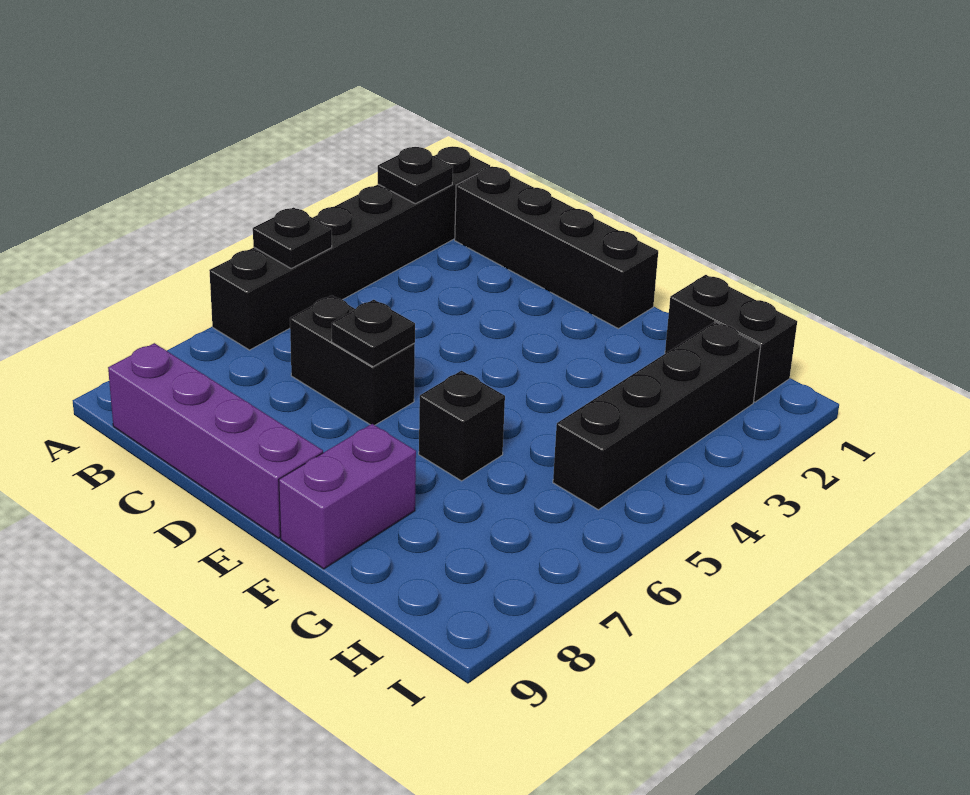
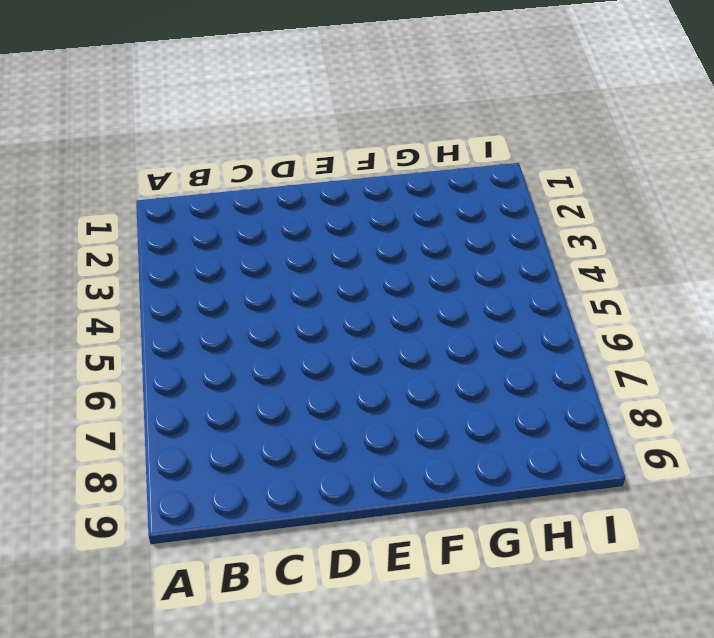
none -> black 1x6 brick [209,147,490,350]
none -> black 1x4 brick [455,166,658,329]

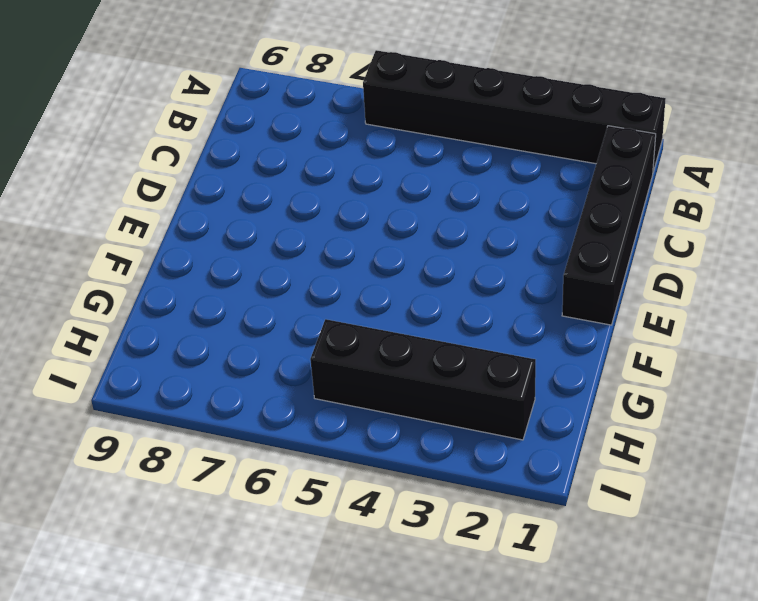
none -> purple 1x4 brick [108,343,323,538]
none -> black 1x2 brick [290,295,415,425]

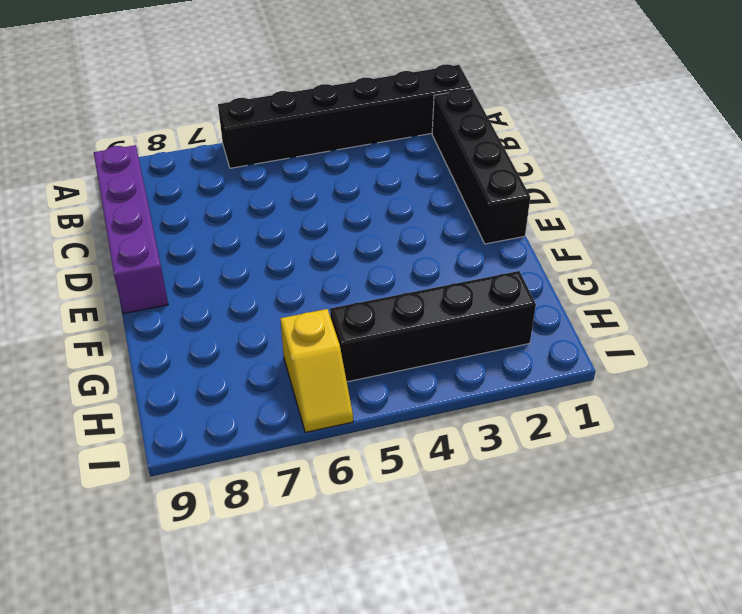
yellow 1x2 slope [280,309,353,433] -> none
none -> black 1x2 brick [290,295,415,425]
none -> black 1x1 brick [419,371,505,481]

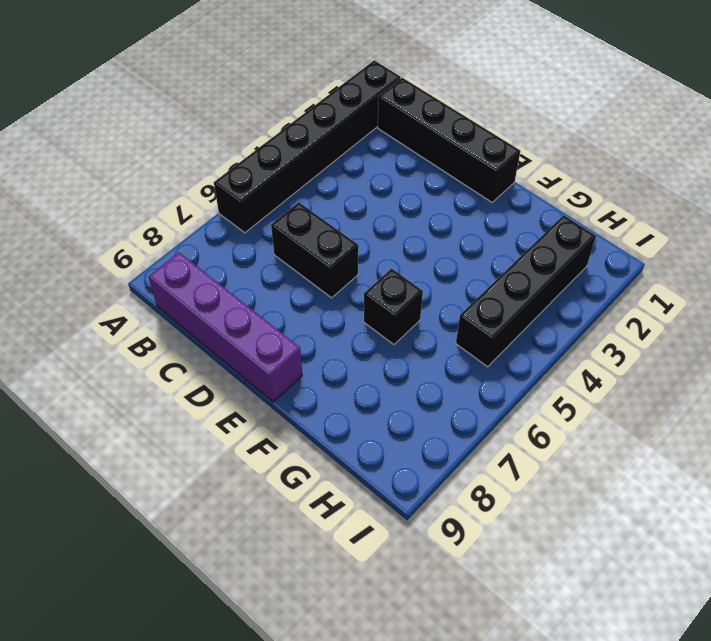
none -> purple 1x2 brick [279,424,416,569]
none -> black 1x2 brick [665,275,797,402]

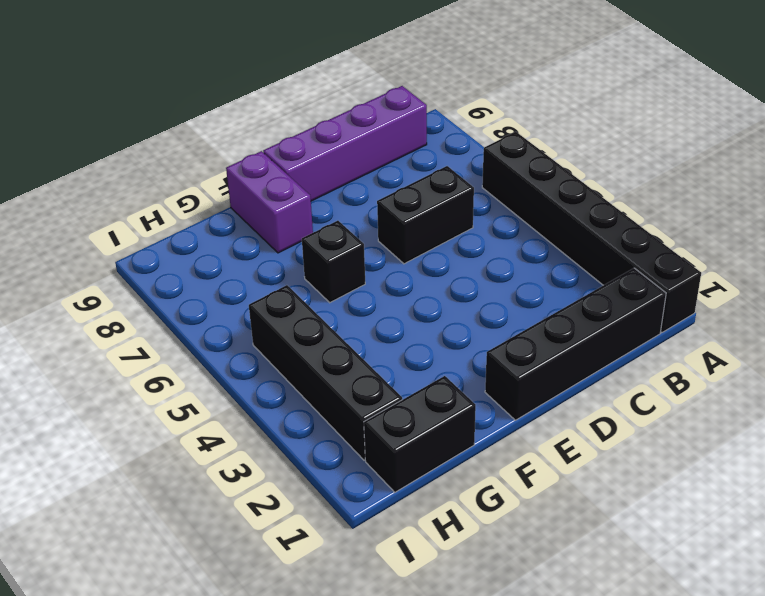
none -> black 1x1 plate [378,147,453,204]
none -> black 1x1 plate [253,207,332,269]

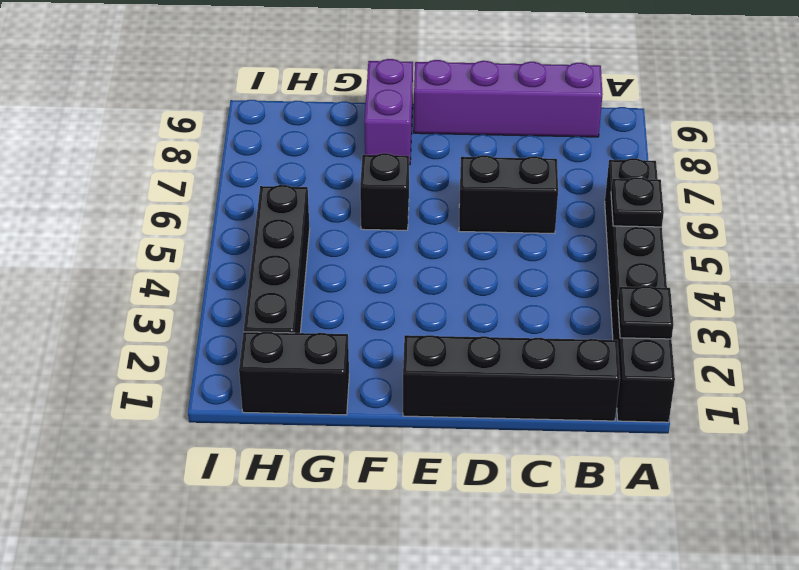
none -> black 1x1 plate [332,300,415,367]

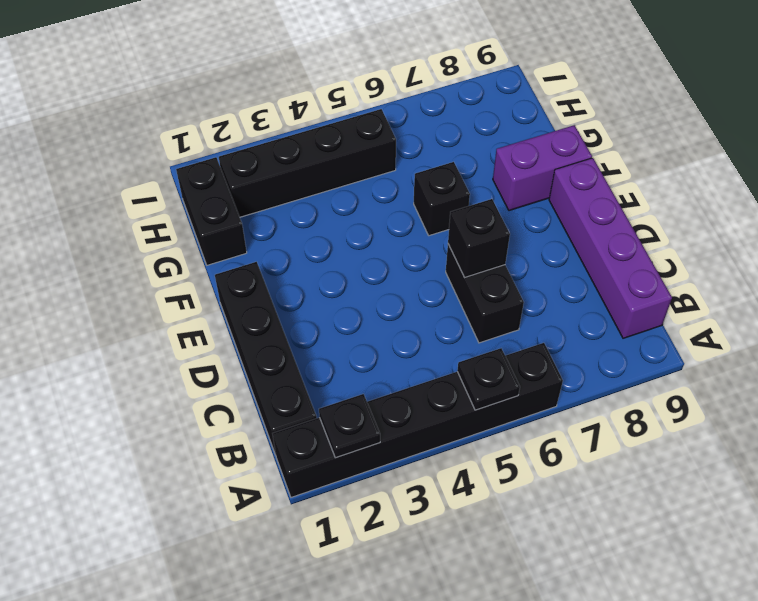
black 1x1 brick [448,199,510,277] -> black 1x1 plate [332,300,415,367]

